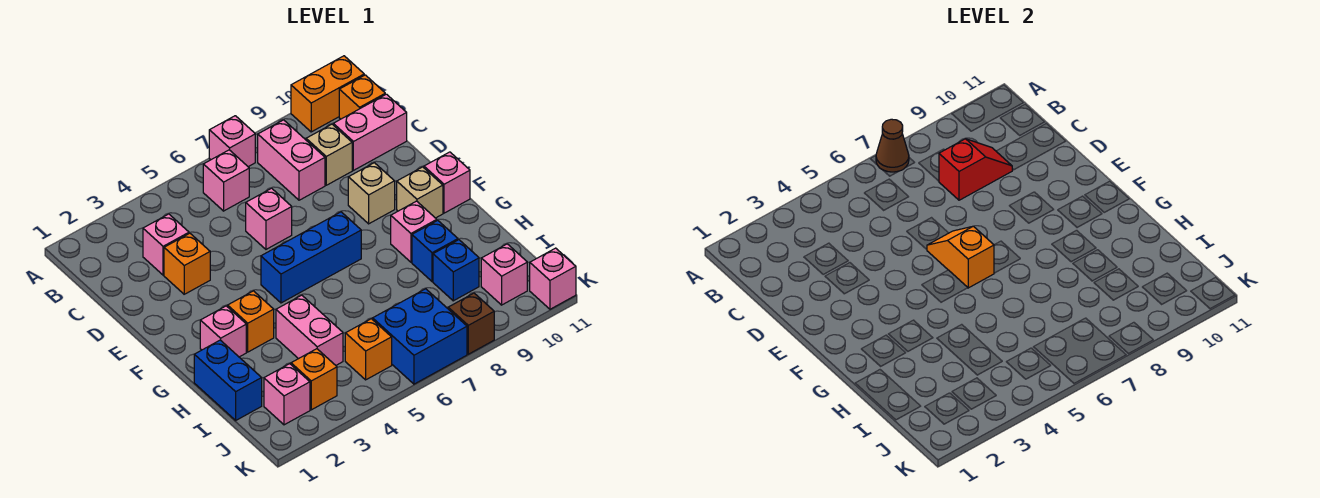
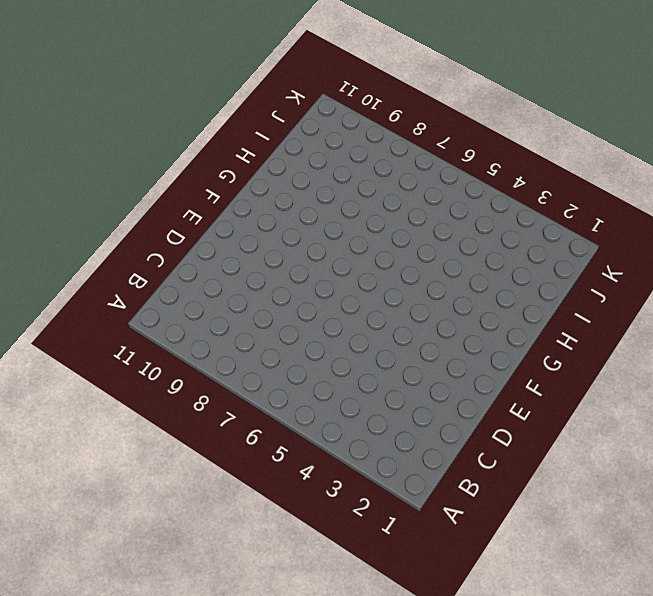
none -> pink 1x1 brick [209,116,255,167]
none -> orange 1x2 brick [291,56,364,132]
none -> pink 1x1 brick [203,150,249,211]
none -> pink 1x2 brick [258,120,325,200]

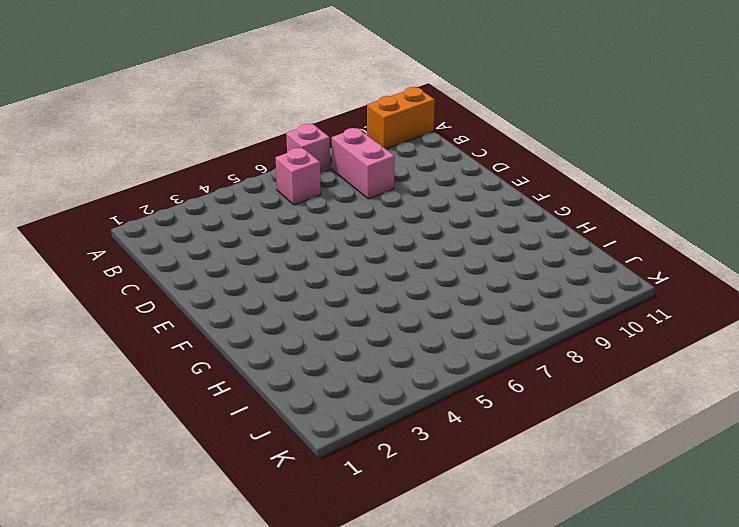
none -> orange 1x1 brick [339,75,385,119]
none -> pink 1x1 brick [143,214,189,275]
none -> tan 1x1 brick [306,124,352,185]
none -> pink 1x2 brick [333,94,407,170]

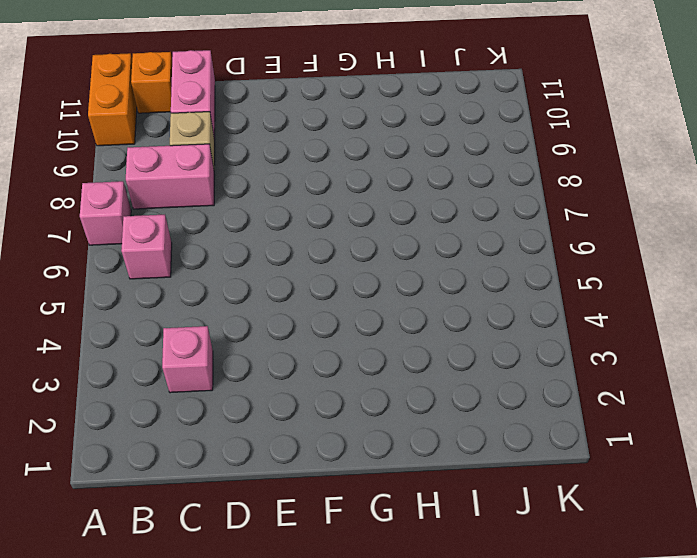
none -> orange 1x1 brick [164,233,210,294]
none -> pink 1x1 brick [246,188,292,249]
none -> tan 1x1 brick [348,163,395,224]
none -> blue 1x3 brick [261,212,361,303]

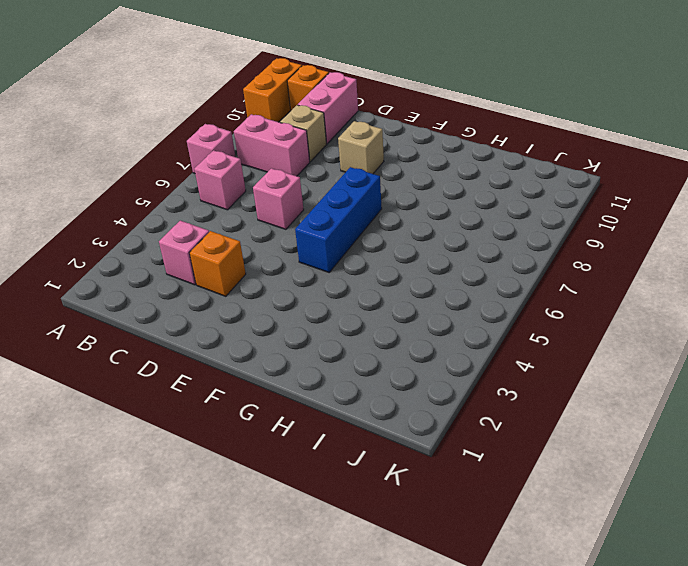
none -> tan 1x1 brick [397,167,443,218]
none -> pink 1x1 brick [424,152,470,213]
none -> pink 1x1 brick [200,306,246,357]
none -> orange 1x1 brick [228,291,274,352]

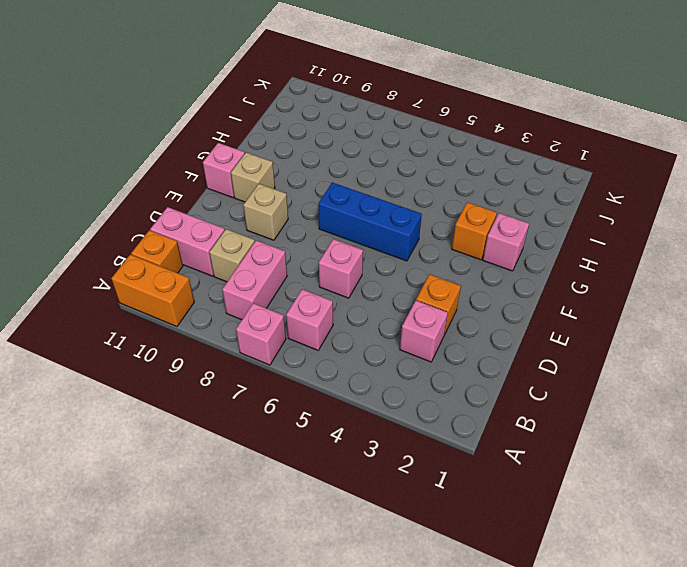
none -> pink 1x1 brick [391,201,437,262]
none -> blue 1x2 brick [194,340,262,420]
none -> pink 1x2 brick [276,295,343,365]
none -> blue 1x1 brick [412,220,458,282]

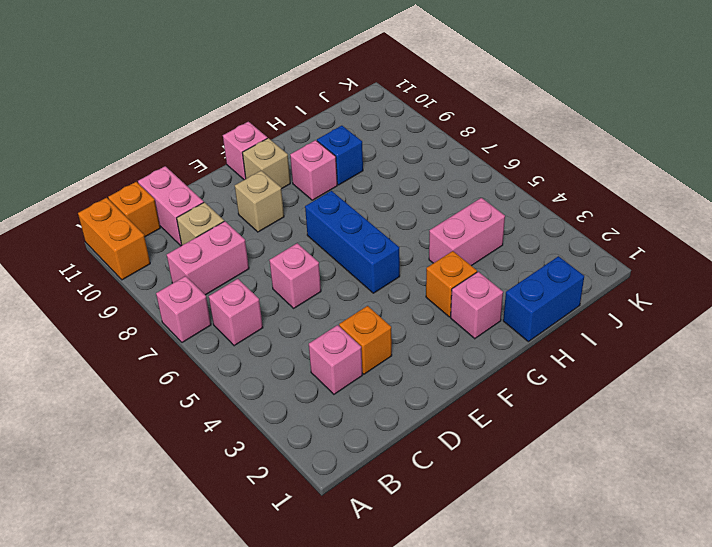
none -> blue 1x1 brick [433,240,479,301]
none -> pink 1x1 brick [264,364,310,425]
none -> orange 1x1 brick [291,349,337,410]
none -> orange 1x1 brick [345,319,392,380]

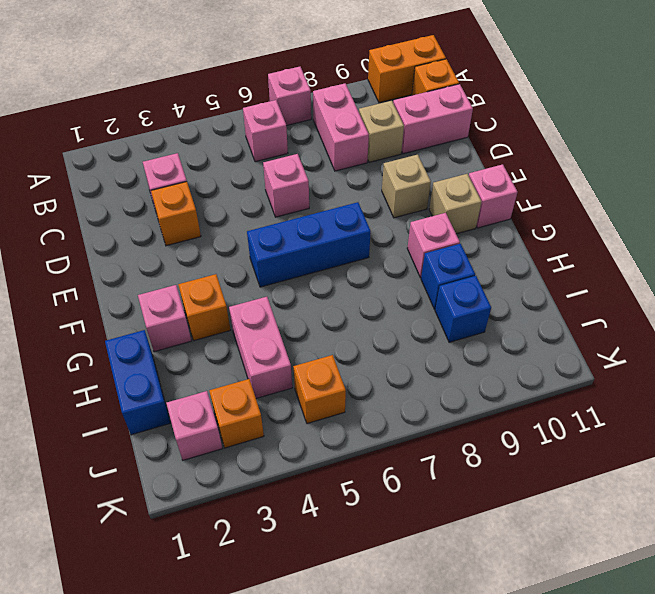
none -> blue 2x2 brick [373,289,467,384]
none -> pink 1x1 brick [481,244,527,305]
none -> brown 1x1 brick [448,293,494,354]
none -> pink 1x1 brick [530,248,576,309]

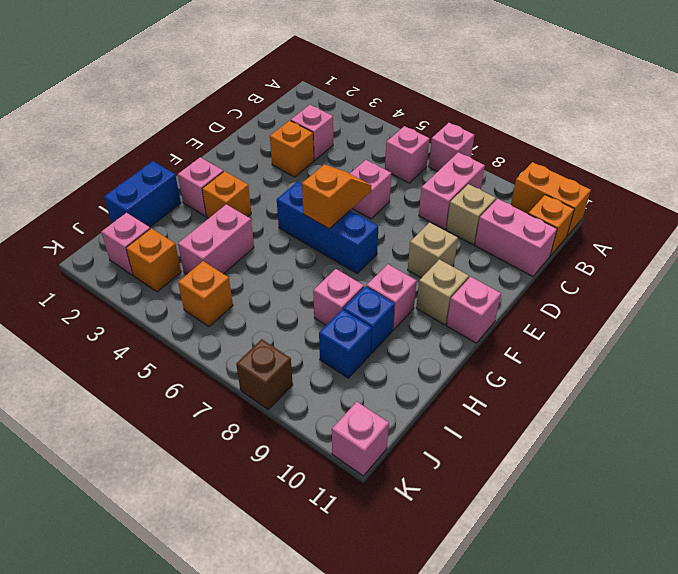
pink 1x1 brick [313,269,364,325] -> pink 1x1 brick moved to [481,244,527,305]
none -> blue 2x2 brick [373,289,467,384]
none -> brown 1x1 cone [876,119,909,172]
none -> red 1x2 slope [939,139,1012,200]

